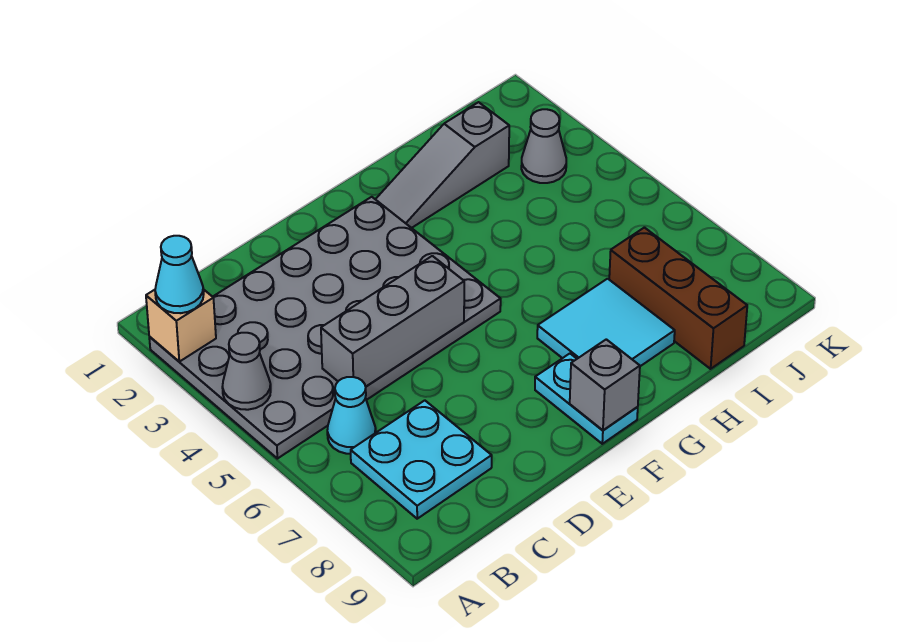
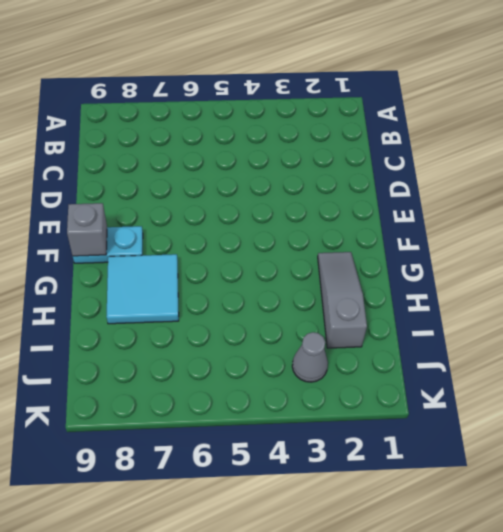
none -> grey 4x6 plate [149,197,501,459]
none -> cyan 1x1 cone [327,377,376,454]
none -> cyan 2x2 plate [351,400,492,519]

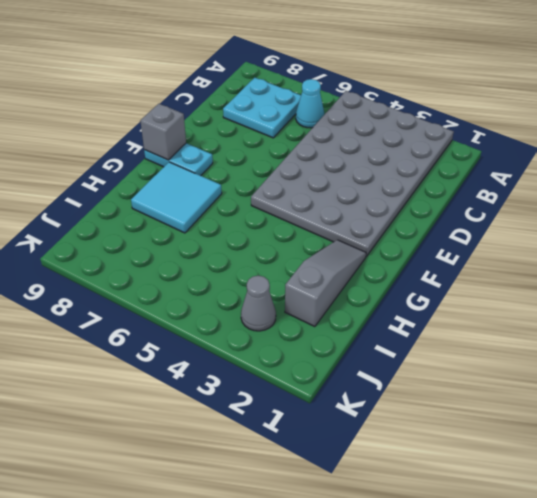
none -> brown 1x3 brick [609,228,747,369]
none -> tan 1x1 brick [146,289,216,362]
none -> grey 1x1 cone [222,333,271,410]

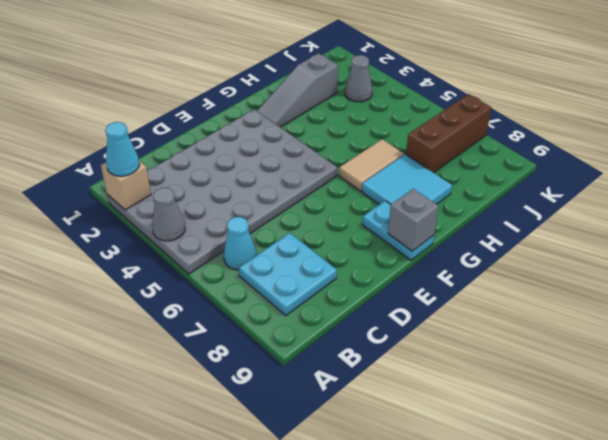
tan 1x2 tile [339,139,404,191] -> none
brown 1x3 brick [406,94,492,173] -> brown 1x3 brick turned to [609,228,747,369]
none -> grey 1x3 brick [321,256,464,387]

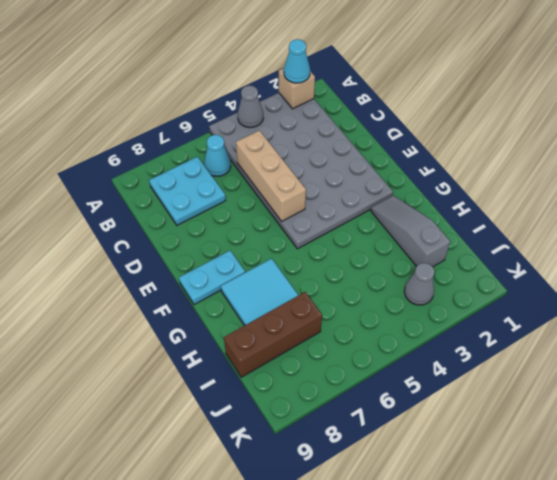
tan 1x3 brick [236,130,306,221] -> grey 1x3 brick [321,256,464,387]
none -> grey 1x1 brick [570,339,640,430]

